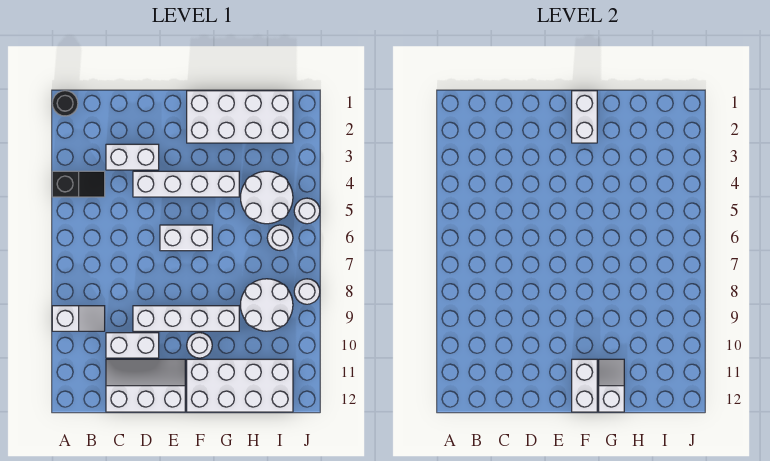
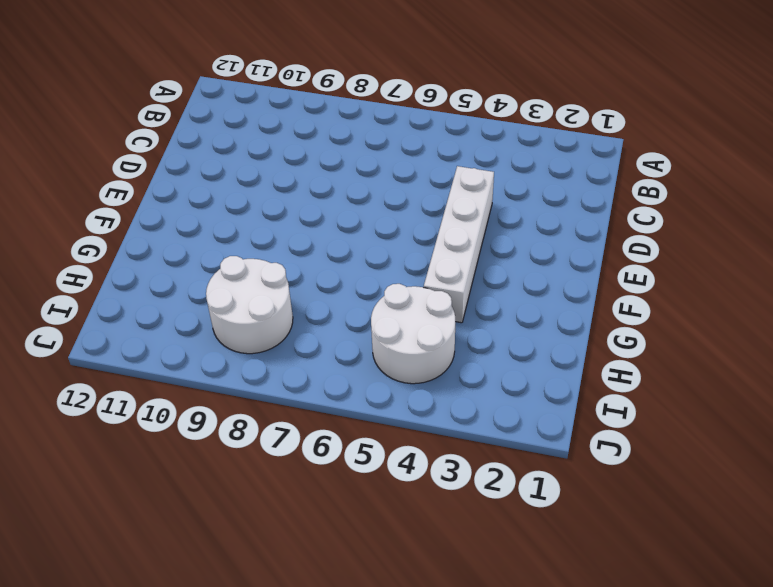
none -> black 1x1 round brick [52,91,78,116]
none -> black 1x2 slope [52,171,105,197]
none -> white 1x2 slope [52,306,105,331]

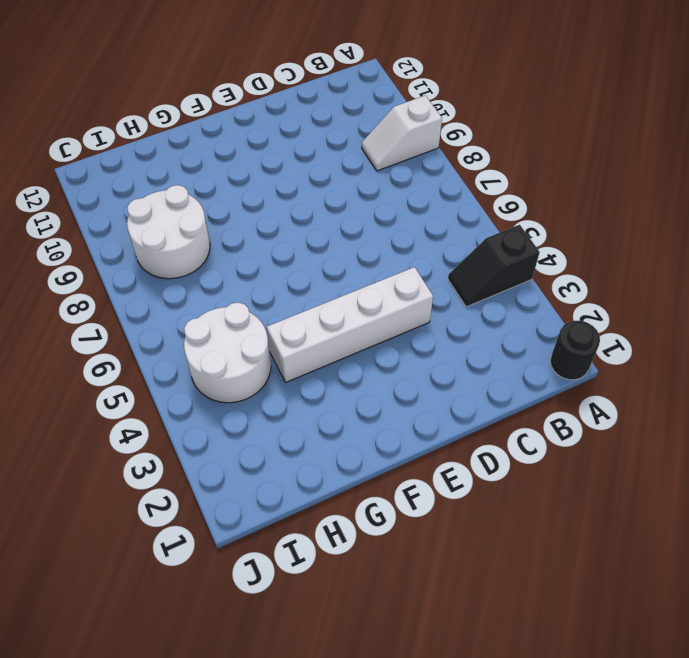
none -> white 1x2 brick [106,144,159,170]
none -> white 1x2 brick [106,333,159,358]
none -> white 2x3 slope [106,359,185,412]

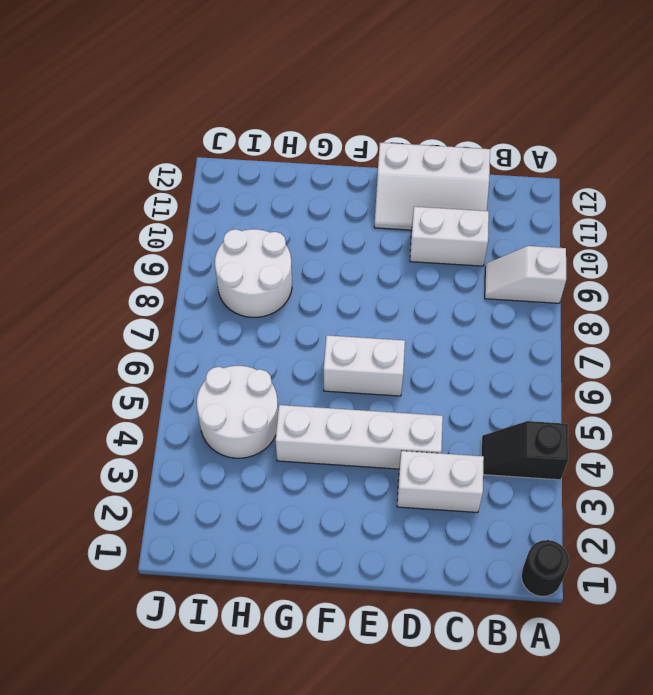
none -> white 1x4 brick [133,306,239,331]
none -> white 2x4 brick [187,91,293,143]
none -> white 1x1 round brick [187,333,212,358]

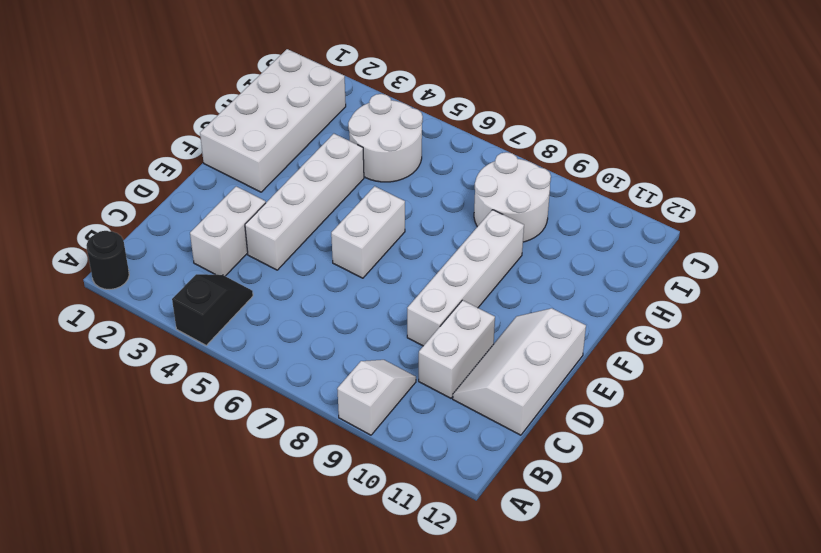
none -> white 1x1 round brick [187,333,212,358]
none -> white 2x4 brick [187,359,293,412]
none -> white 1x1 round brick [267,225,293,251]

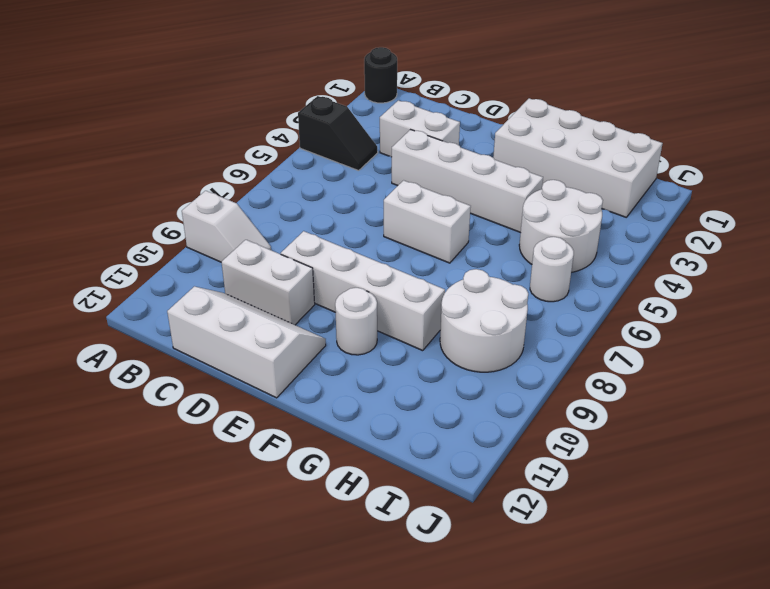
none -> white 2x4 brick [187,359,293,412]
none -> white 1x1 round brick [294,198,320,224]
none -> white 1x1 round brick [294,279,320,304]

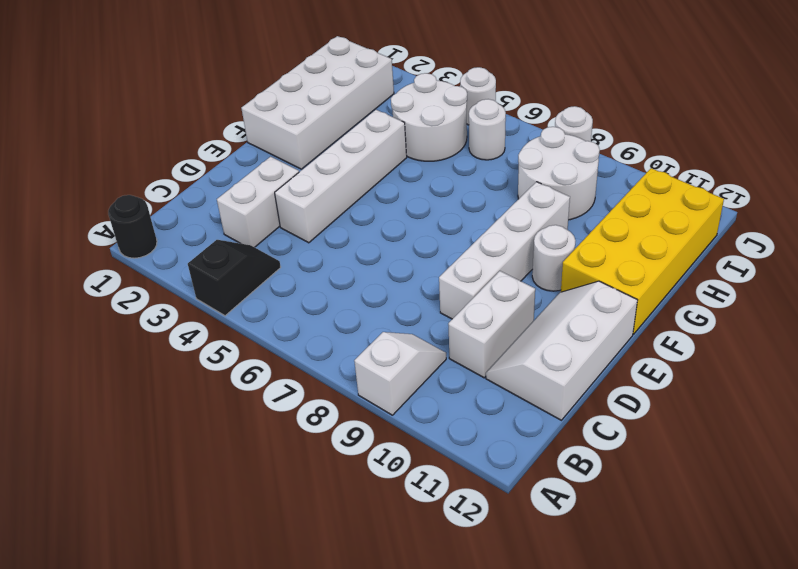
yellow 2x4 brick [561,168,724,334] -> white 2x4 brick [187,359,293,412]
none -> white 1x2 brick [160,225,212,251]
none -> white 1x2 brick [572,91,597,143]
none -> white 1x2 brick [572,359,597,412]

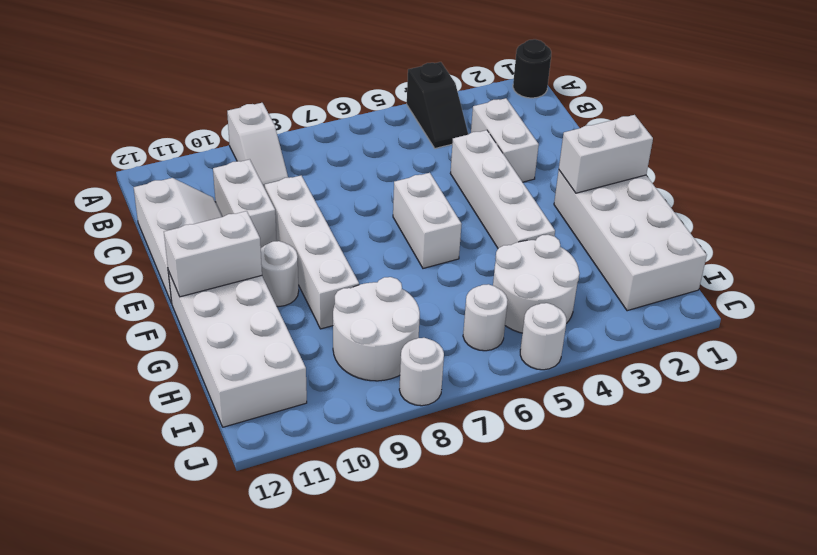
none -> white 1x2 slope [599,359,624,412]

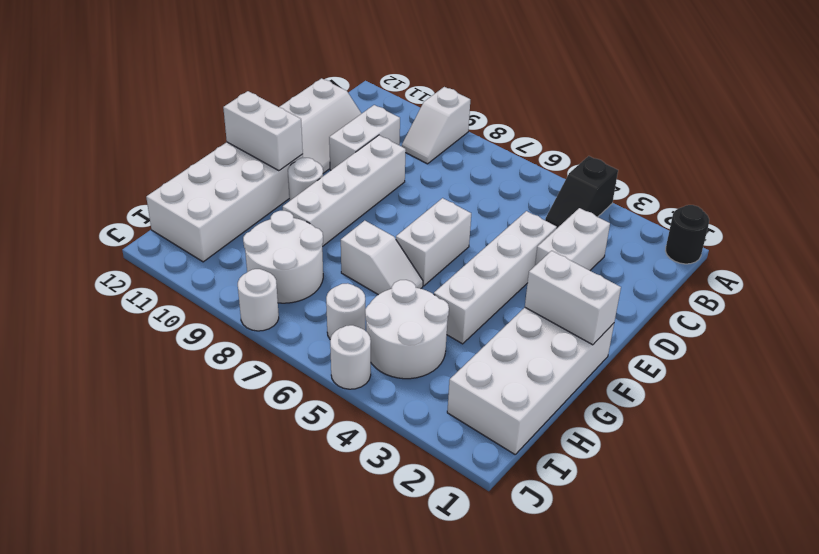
white 1x2 slope [341,221,423,295] -> white 1x2 slope moved to [599,359,624,412]

